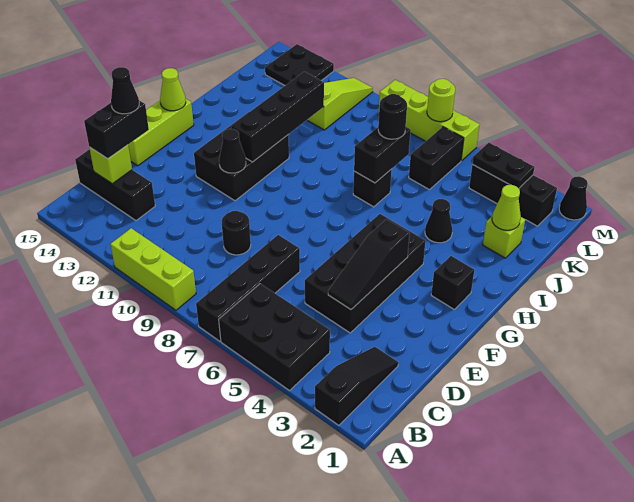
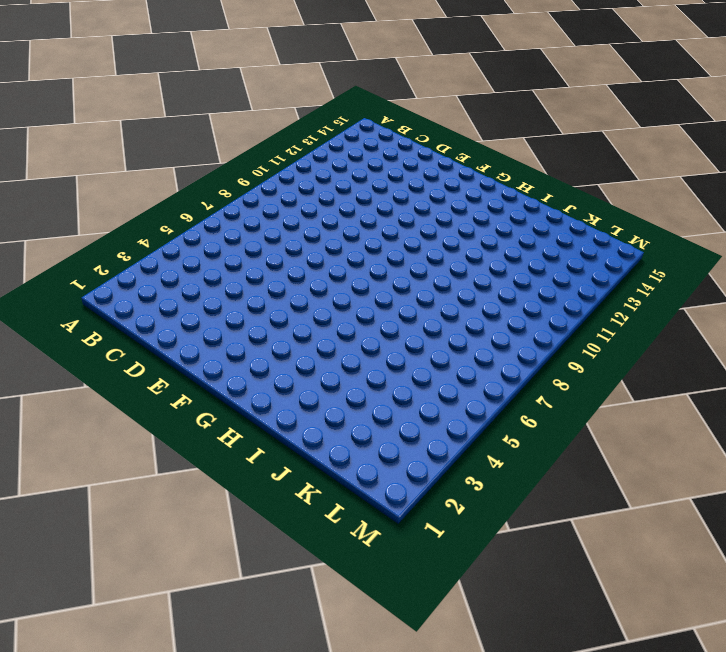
none -> black 1x3 slope [315,347,398,425]
none -> black 2x3 brick [219,284,330,391]
none -> black 1x4 brick [196,235,300,341]
none -> lime 1x3 brick [110,228,196,310]

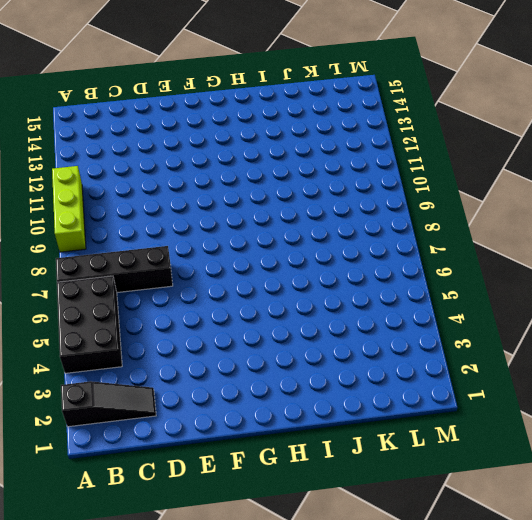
none -> black 1x3 brick [75,149,155,221]
none -> black 2x4 brick [305,214,426,333]
none -> black 1x1 round brick [222,211,251,255]
none -> lime 1x3 brick [128,99,194,166]

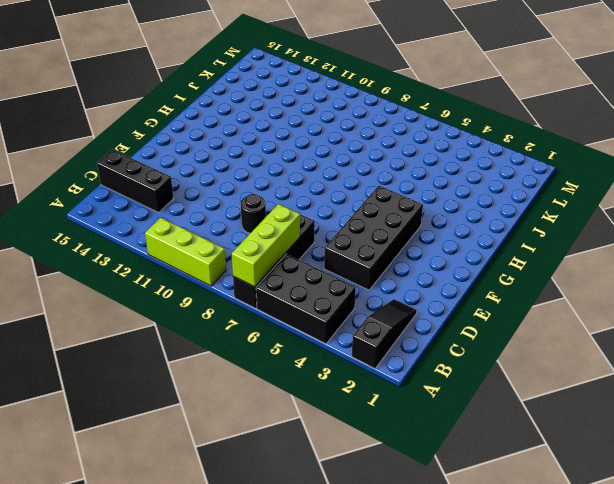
lime 1x3 brick [232,204,300,287] -> lime 1x3 brick moved to [128,99,194,166]
none -> black 2x3 brick [194,112,289,201]
none -> black 1x1 brick [431,256,474,309]
none -> black 1x1 cone [425,199,452,243]
none -> black 1x1 brick [353,169,392,207]

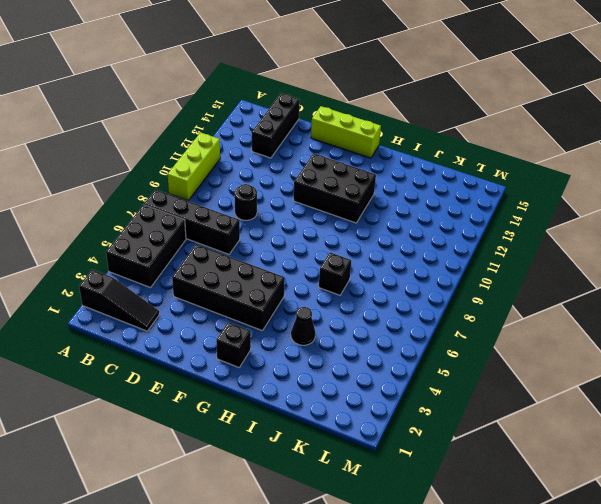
none -> lime 1x1 brick [483,217,525,258]
none -> black 1x2 brick [409,127,464,190]
none -> lime 1x3 slope [307,78,373,130]
none -> black 1x3 brick [469,165,557,226]

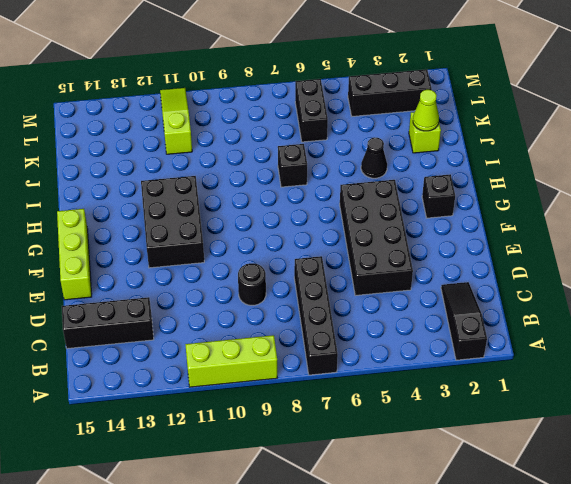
none -> black 2x3 brick [219,284,330,391]
none -> black 2x2 plate [265,44,334,85]
none -> black 1x1 cone [559,176,588,220]
none -> lime 1x4 brick [378,80,480,161]

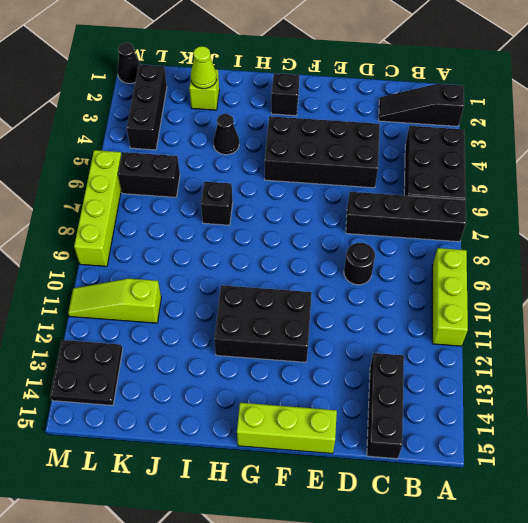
none -> lime 1x1 brick [89,145,132,184]
none -> black 1x3 slope [328,219,410,310]
none -> black 1x1 cone [219,129,246,173]
none -> black 1x4 brick [231,72,324,162]

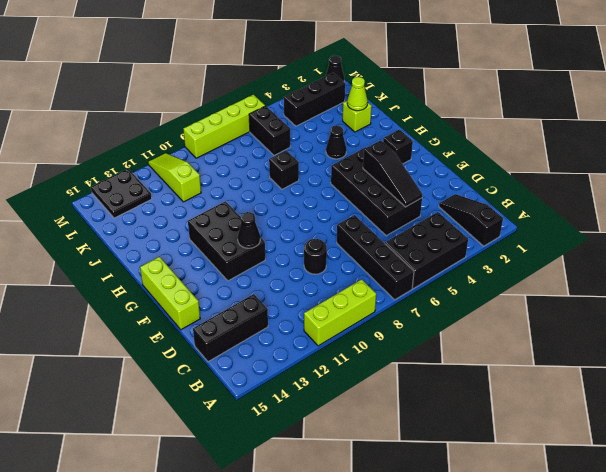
none -> lime 1x1 brick [89,145,132,184]
none -> black 1x4 brick [231,72,324,162]
none -> lime 1x1 cone [160,68,186,111]
none -> black 1x2 brick [354,127,411,183]

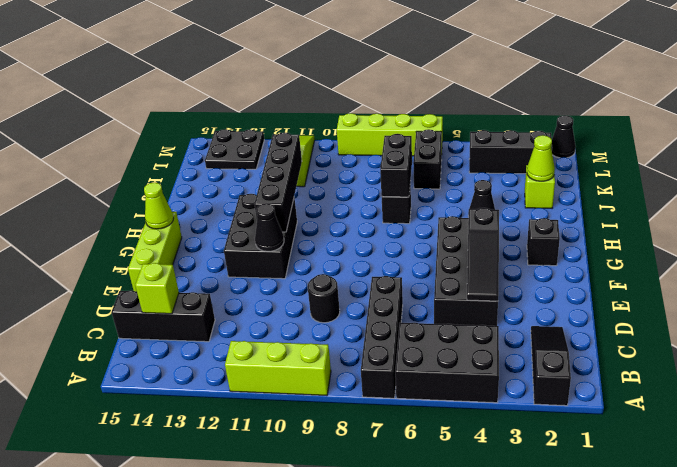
none -> black 1x2 plate [472,143,535,188]
none -> lime 1x1 round brick [427,79,455,122]
none -> black 1x2 brick [84,101,149,159]
none -> black 1x1 round brick [378,94,407,139]

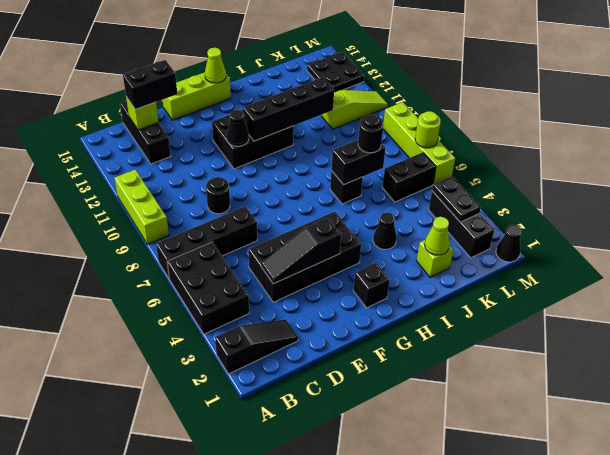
none -> black 1x1 cone [111,67,139,114]

